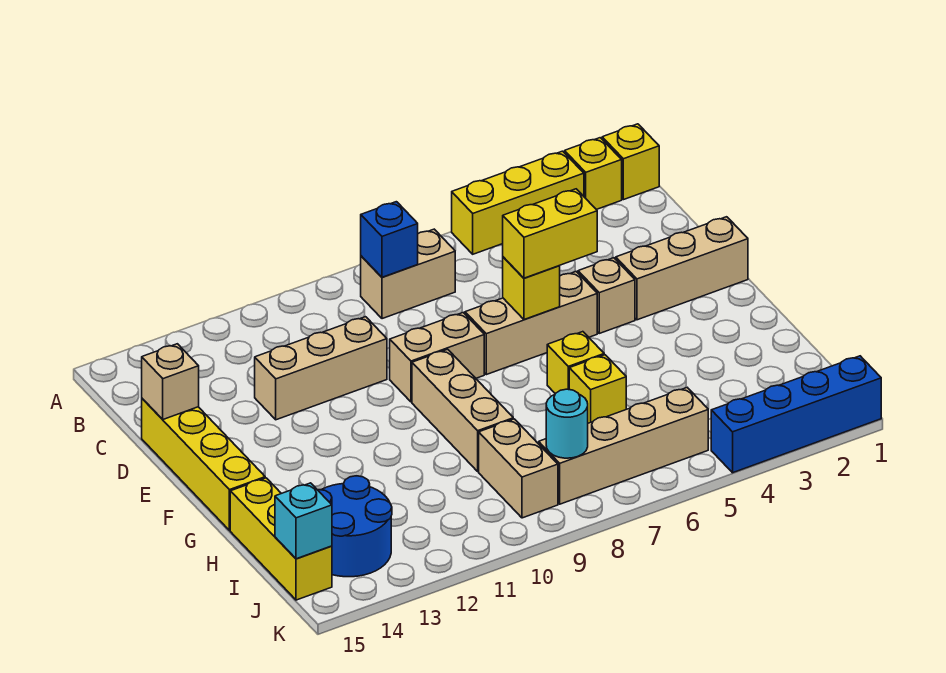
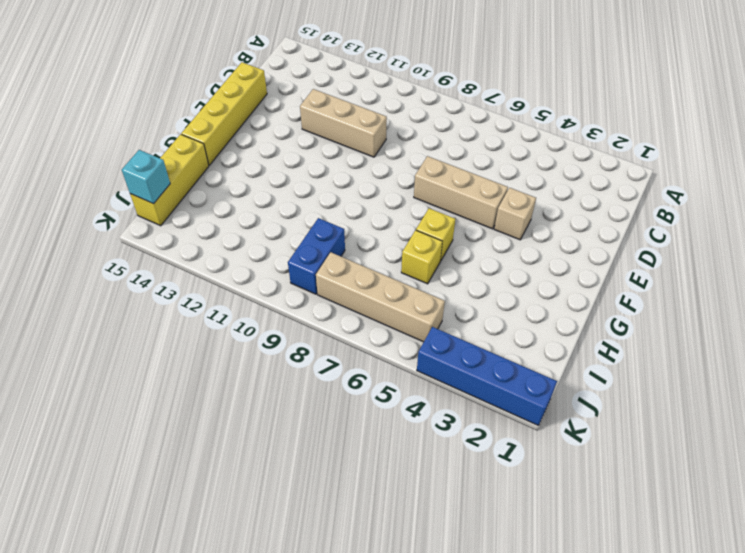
blue 1x2 brick [288,218,345,294] -> tan 1x2 brick [479,419,558,518]
none -> yellow 1x1 brick [602,124,659,200]
none -> yellow 1x1 brick [565,138,622,210]
none -> yellow 1x3 brick [452,151,584,254]

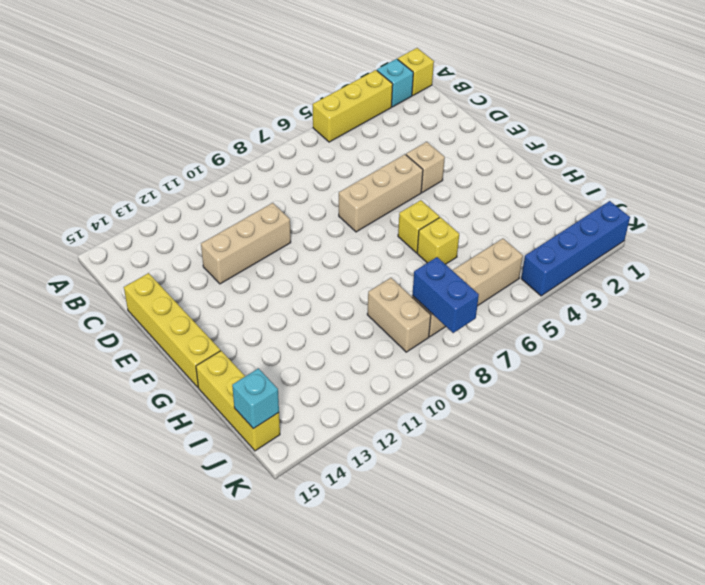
cyan 1x1 brick [377,59,413,107] -> yellow 1x1 brick [565,138,622,210]
blue 1x2 brick [412,257,479,333] -> cyan 1x1 round brick [546,389,588,458]
none -> tan 1x2 brick [361,229,455,319]
none -> tan 1x3 brick [616,217,748,320]
none -> tan 1x2 brick [390,313,484,402]

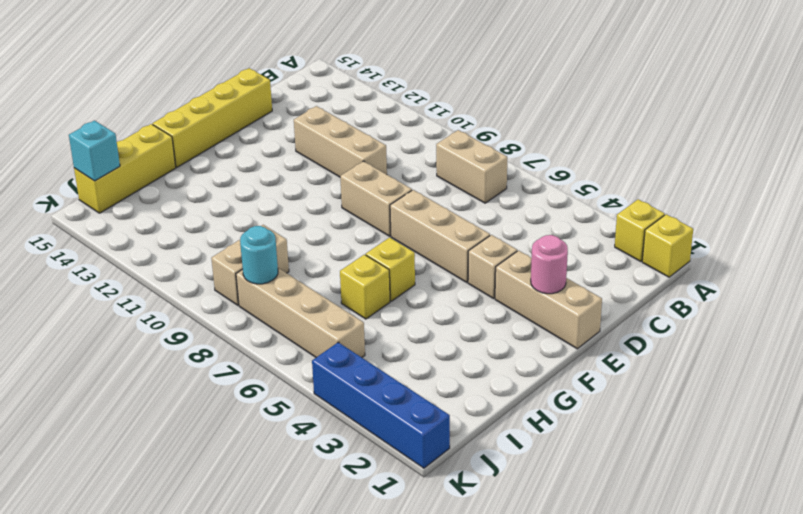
pink 1x1 round brick [531,235,568,294] -> none
none -> yellow 1x3 brick [452,151,584,254]
none -> tan 1x3 brick [412,349,513,471]
none -> blue 2x2 round brick [318,476,392,577]

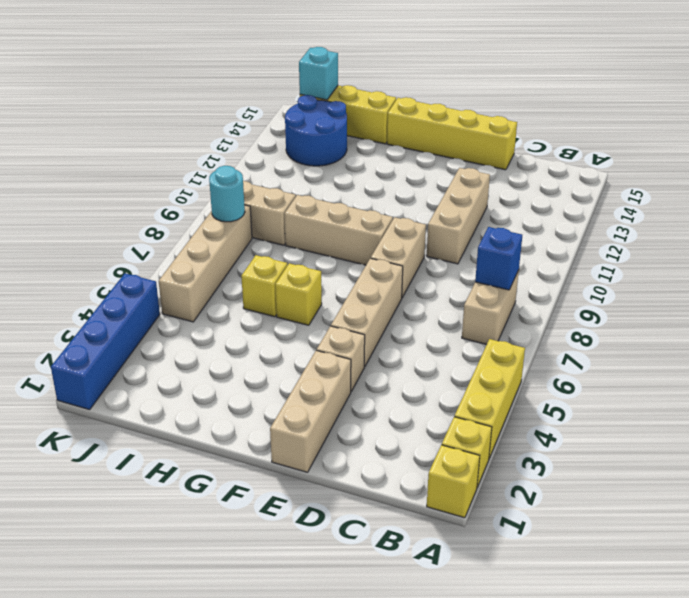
none -> tan 1x1 brick [142,344,199,419]
none -> yellow 1x1 brick [503,257,560,320]
none -> yellow 1x2 brick [503,189,597,278]

